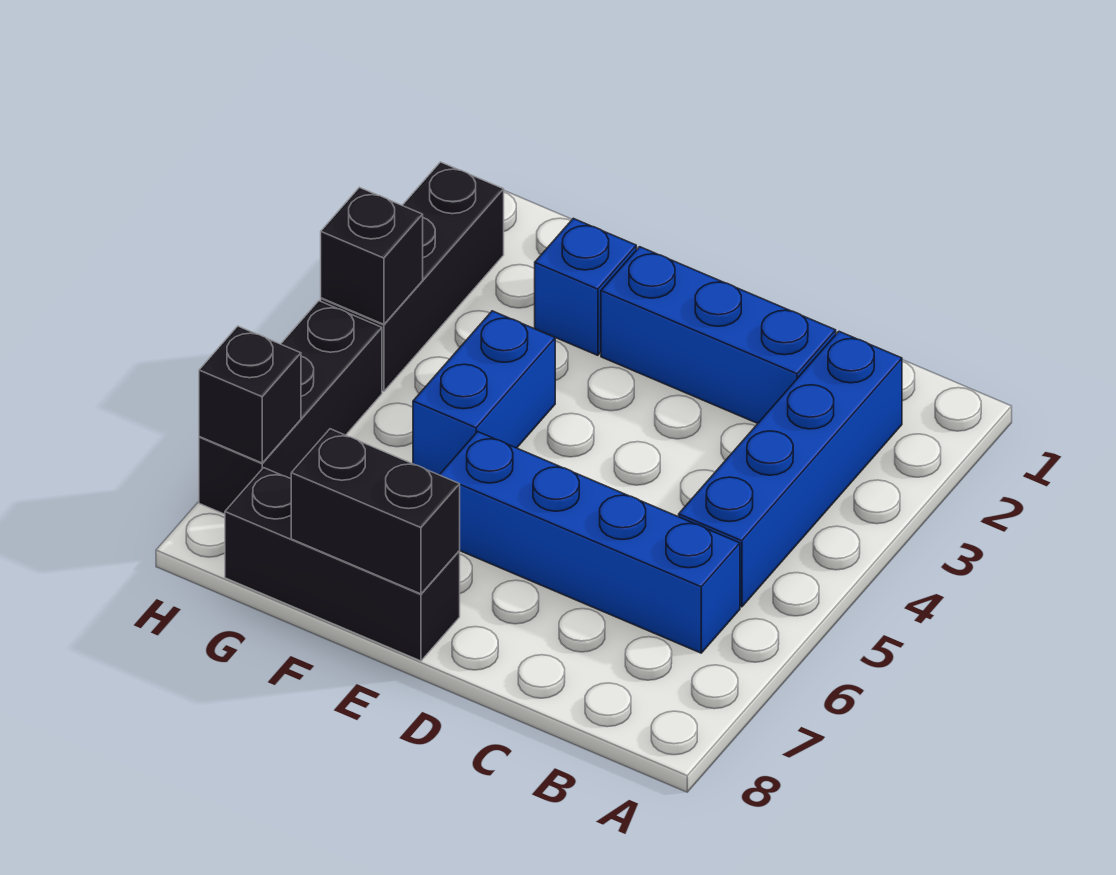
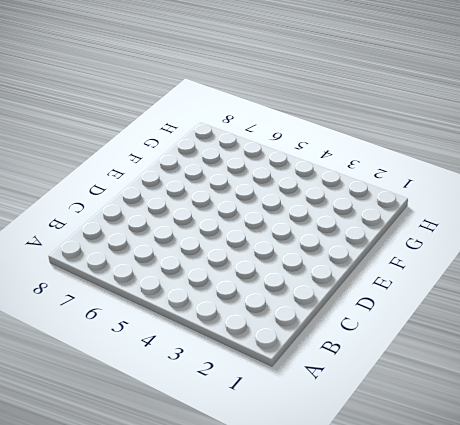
none -> blue 1x4 brick [679,331,902,607]
none -> blue 1x4 brick [440,432,740,653]

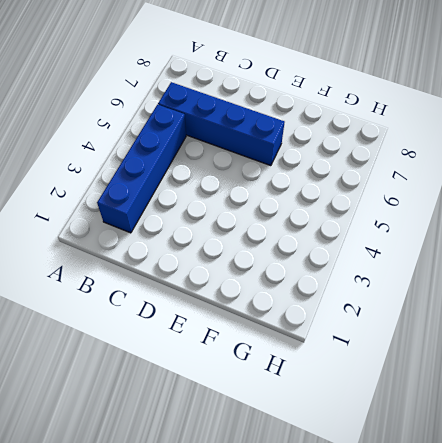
none -> blue 1x3 brick [601,247,836,423]
none -> black 1x3 brick [225,468,460,661]

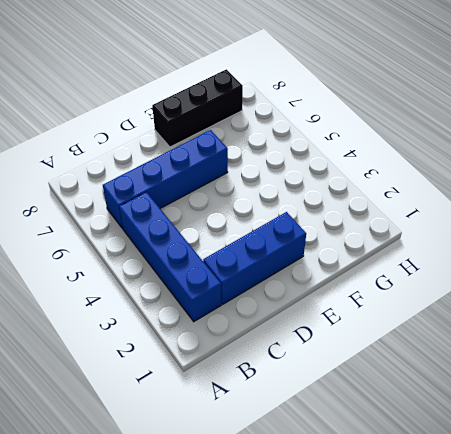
none -> blue 1x1 brick [535,218,636,355]
none -> blue 1x2 brick [413,311,555,475]

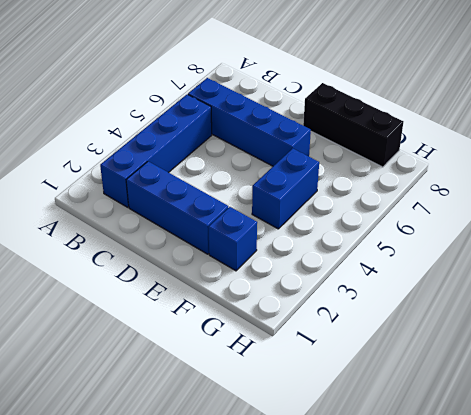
none -> black 1x3 brick [321,162,504,391]
none -> black 1x3 brick [199,301,382,514]

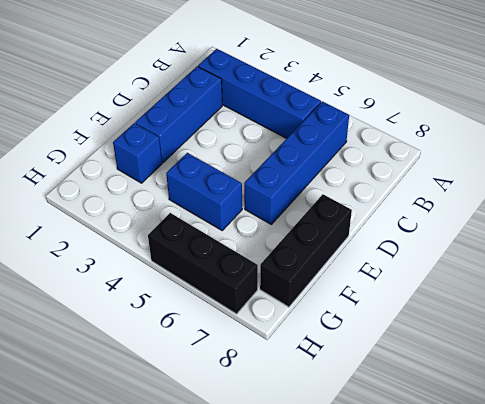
none -> black 1x3 brick [321,162,504,391]
none -> black 1x2 brick [291,429,460,594]

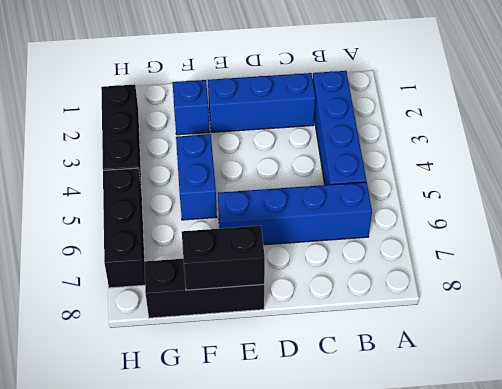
none -> black 1x1 brick [321,187,423,324]
none -> black 1x1 brick [199,326,301,463]

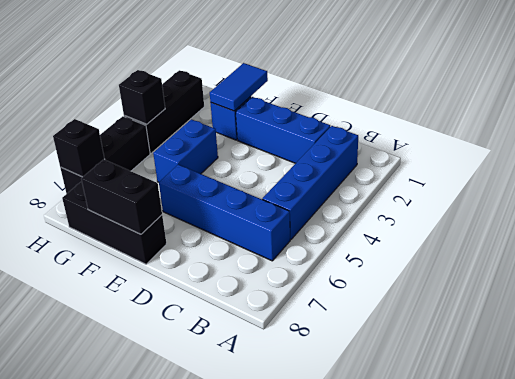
blue 1x2 tile [210,63,268,111] -> none

